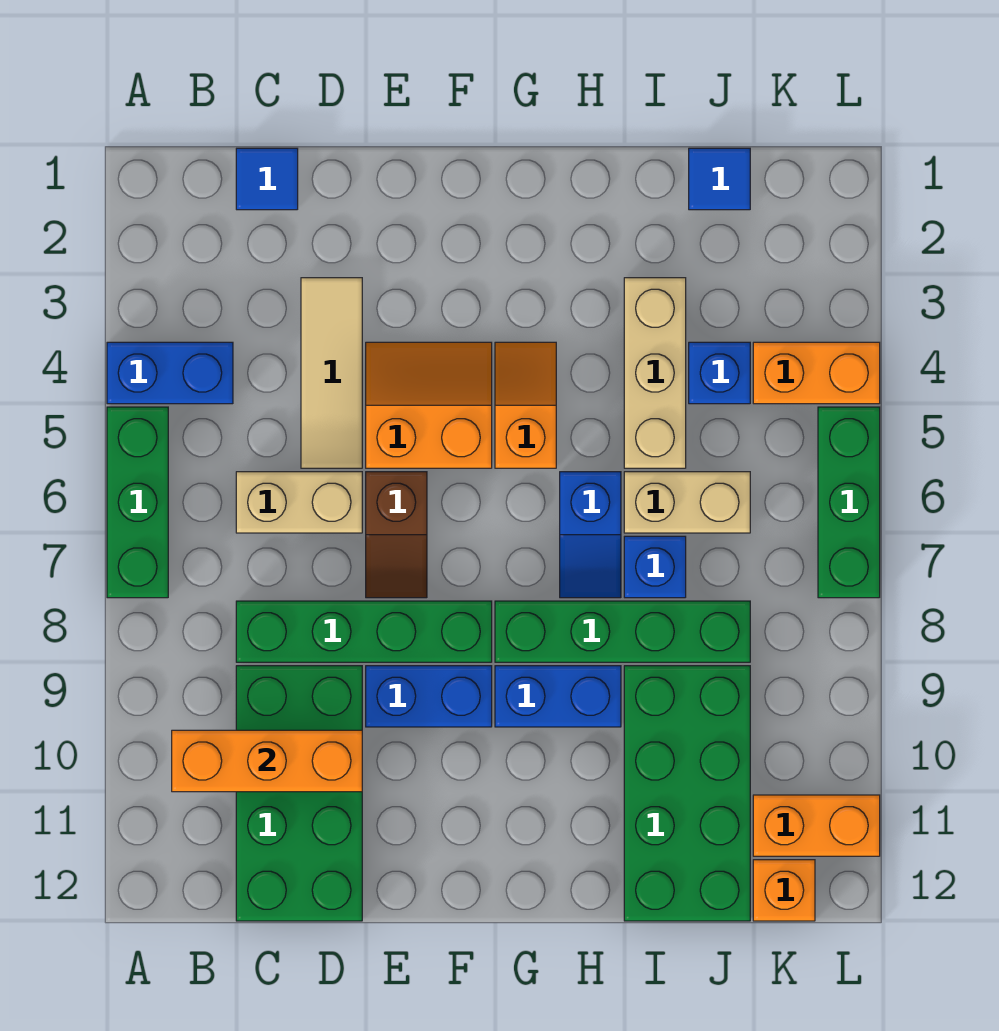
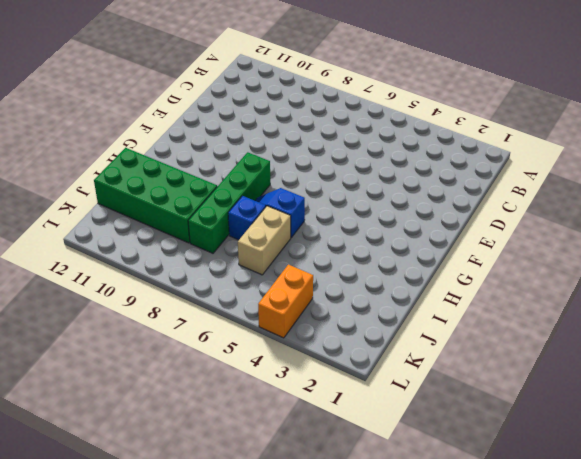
none -> blue 1x2 brick [107,342,233,404]
none -> green 1x3 brick [107,407,168,598]
none -> blue 1x1 tile [236,148,298,210]

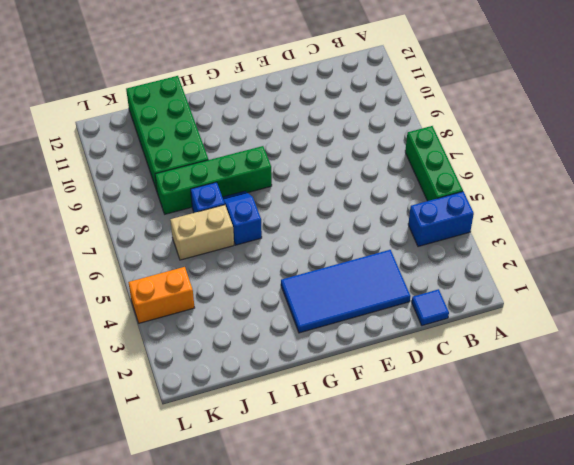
blue 2x4 tile [281,250,410,333] -> tan 1x3 tile [301,278,362,468]
none -> tan 1x2 brick [236,472,362,533]
none -> green 1x4 brick [236,601,492,662]
none -> green 2x4 brick [236,666,362,921]

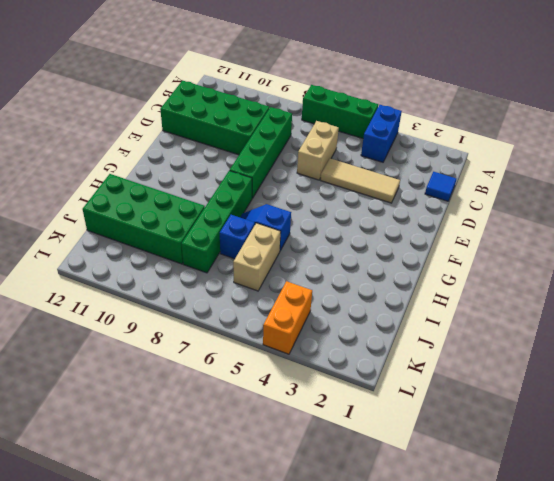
none -> orange 2x2 slope [366,342,492,468]
none -> brown 1x2 slope [366,472,427,598]
none -> blue 1x2 brick [366,666,492,727]

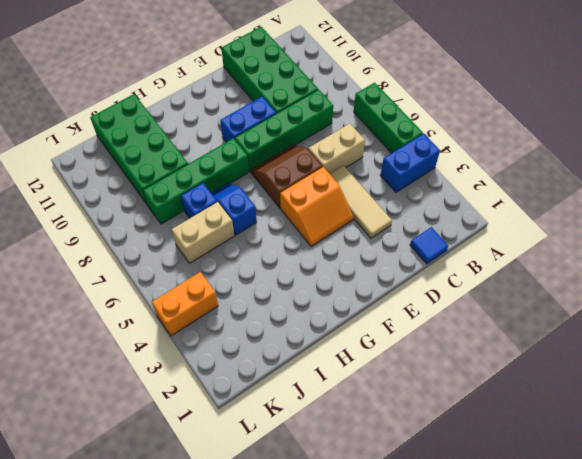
brown 2x2 slope [251,145,323,208] -> brown 1x2 slope [366,472,427,598]
none -> orange 1x2 slope [495,342,556,468]
none -> blue 1x2 brick [495,666,621,727]
none -> tan 1x3 brick [624,278,686,468]

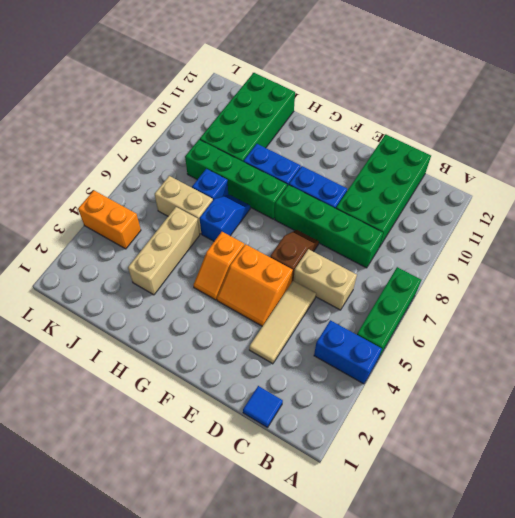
none -> blue 1x1 tile [689,148,750,210]
none -> blue 1x1 brick [689,342,750,404]
none -> orange 1x2 brick [753,795,880,856]

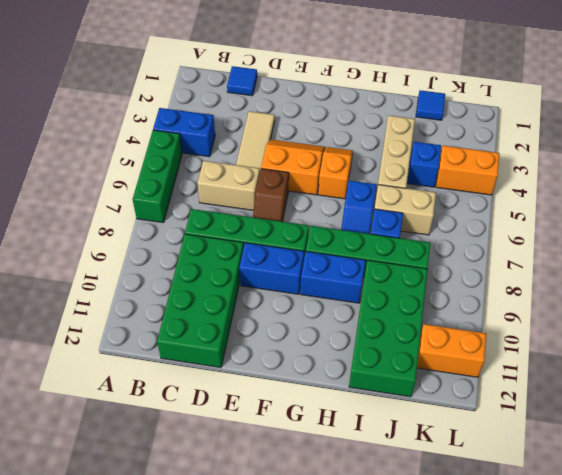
none -> orange 1x1 brick [753,860,815,921]
none -> green 1x3 brick [818,407,880,598]
none -> orange 1x3 brick [172,730,362,792]

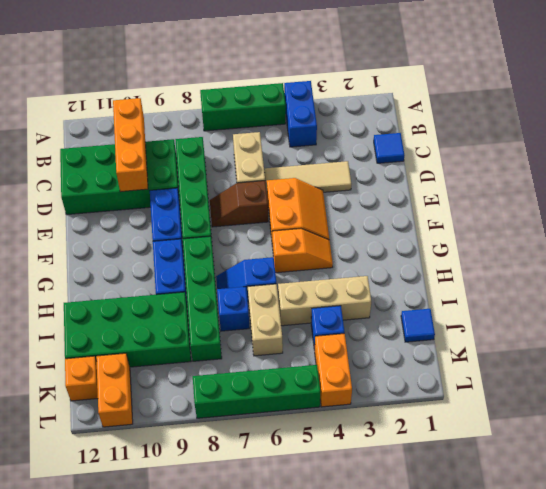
green 1x4 brick [193,365,320,418] -> green 1x3 brick [818,407,880,598]

